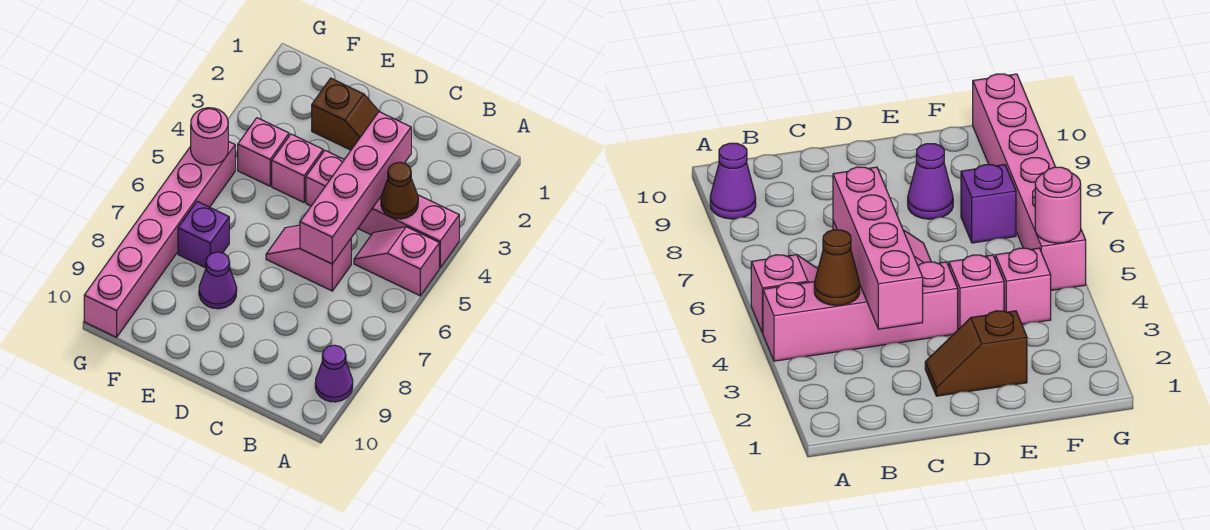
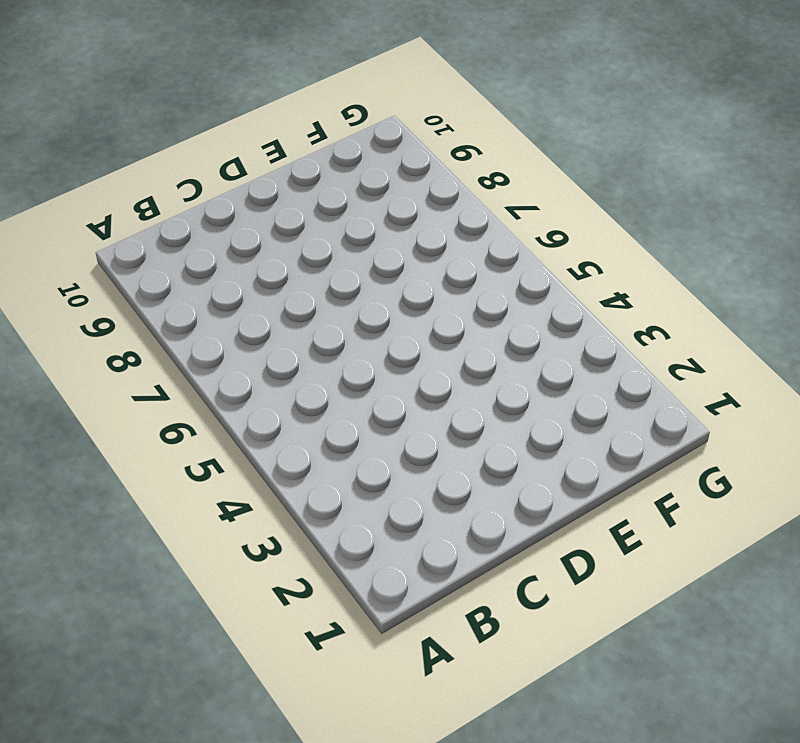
none -> pink 1x4 brick [306,151,459,268]
none -> pink 1x2 slope [354,227,439,296]
none -> purple 1x1 cone [315,345,353,402]

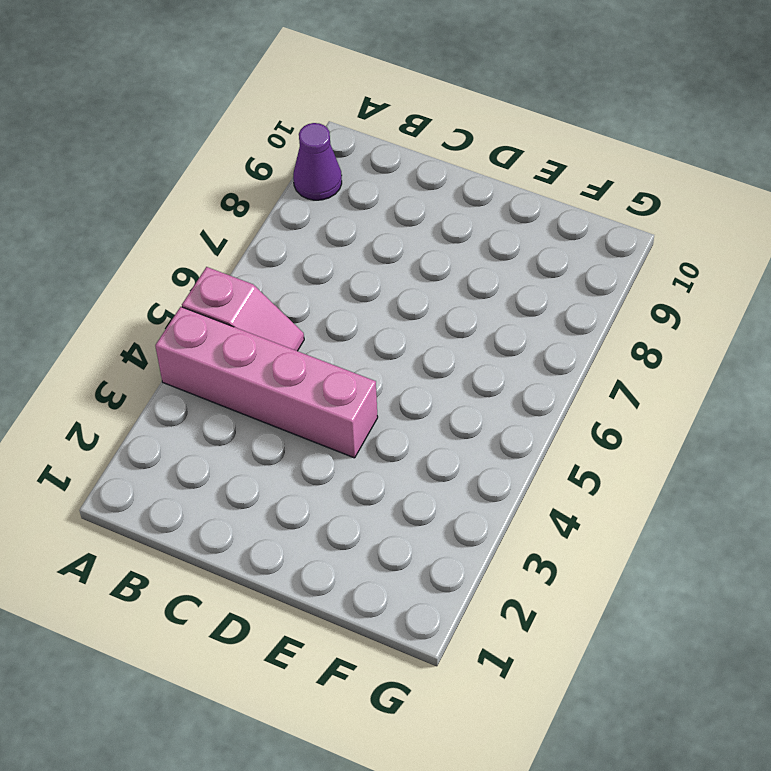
none -> pink 1x2 slope [266,225,351,291]
none -> brown 1x2 slope [312,78,379,150]
none -> pink 1x1 brick [272,134,323,202]

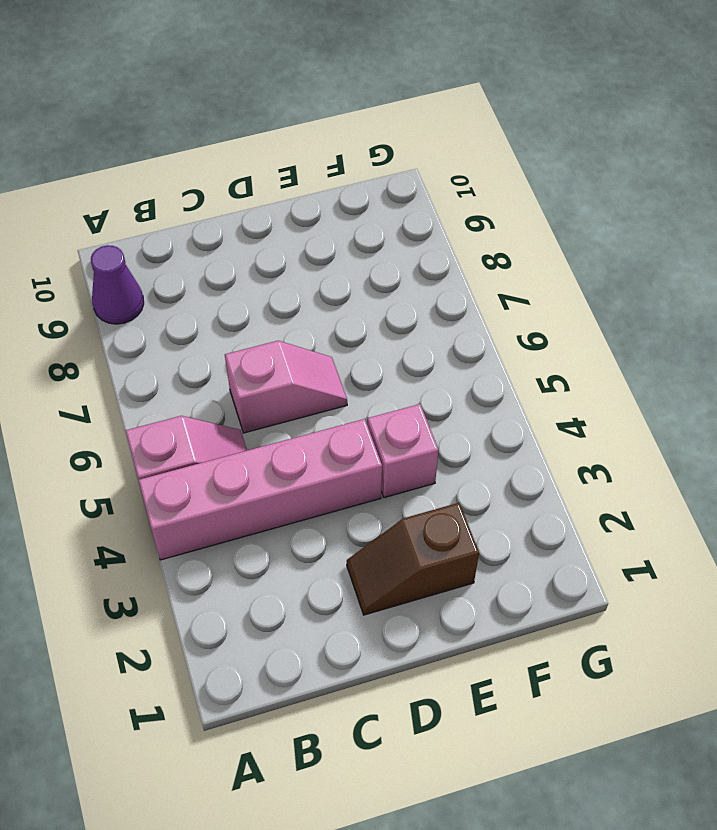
none -> purple 1x1 cone [199,252,237,309]
none -> pink 1x1 brick [238,118,289,186]
none -> purple 1x1 brick [178,201,229,268]

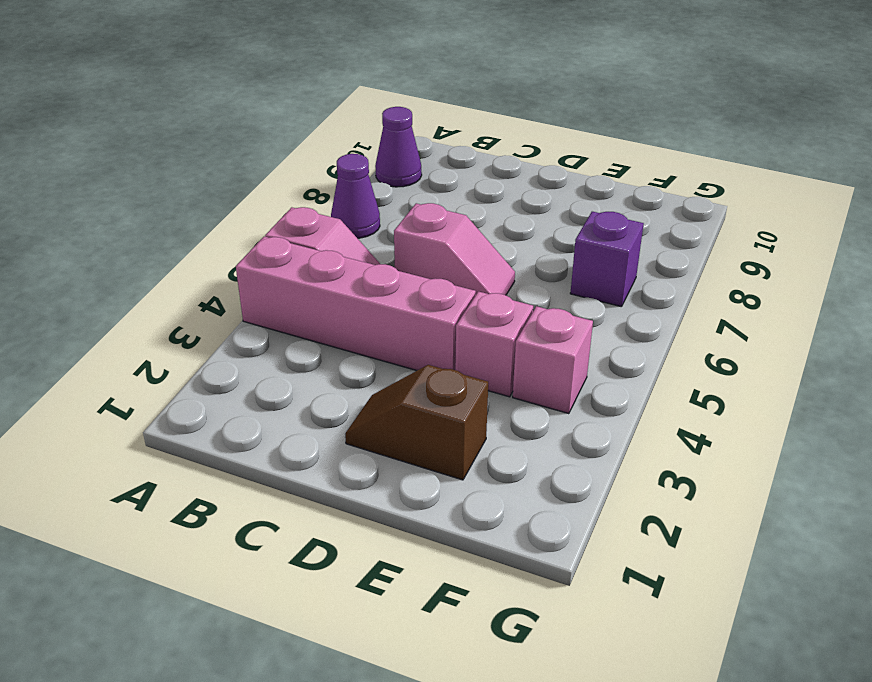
purple 1x1 cone [331,154,380,238] -> purple 1x1 cone moved to [199,252,237,309]
none -> pink 1x6 brick [84,141,235,337]
none -> brown 1x1 cone [381,162,418,219]
none -> pink 1x4 brick [300,112,411,264]

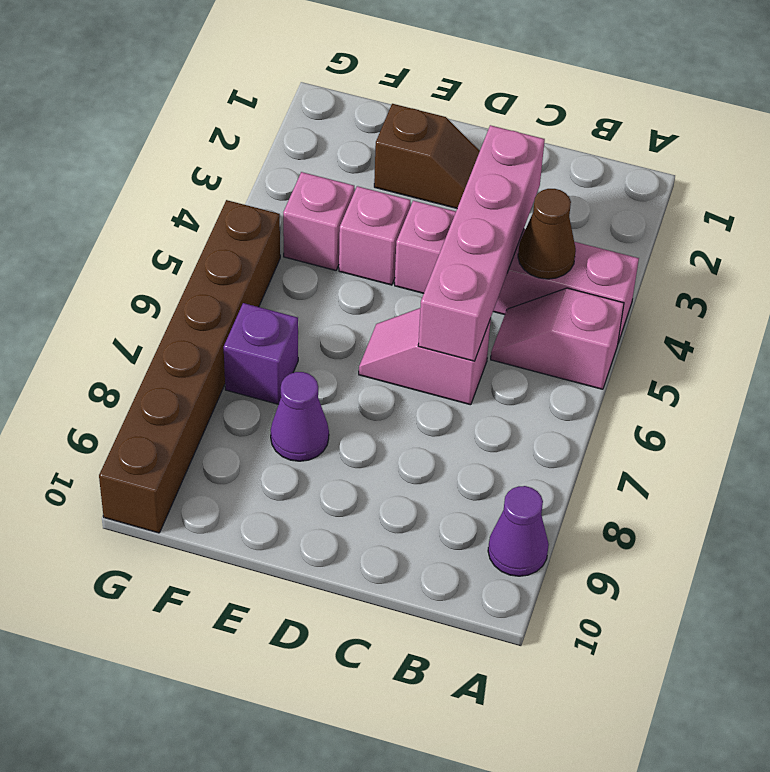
brown 1x6 brick [99,200,280,533] -> pink 1x6 brick [84,141,235,337]
none -> pink 1x1 round brick [191,108,228,165]

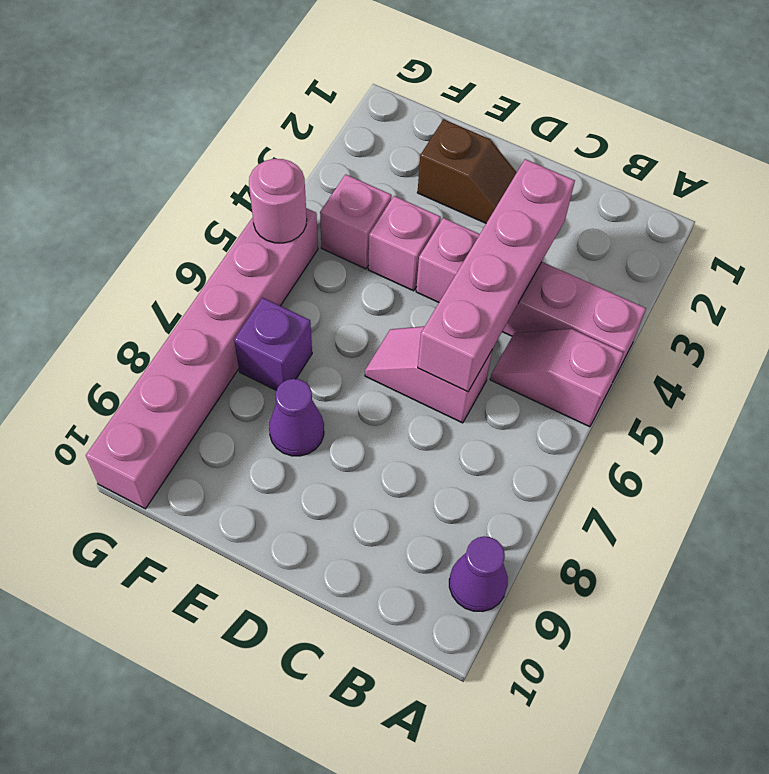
none -> brown 1x1 cone [381,162,418,219]

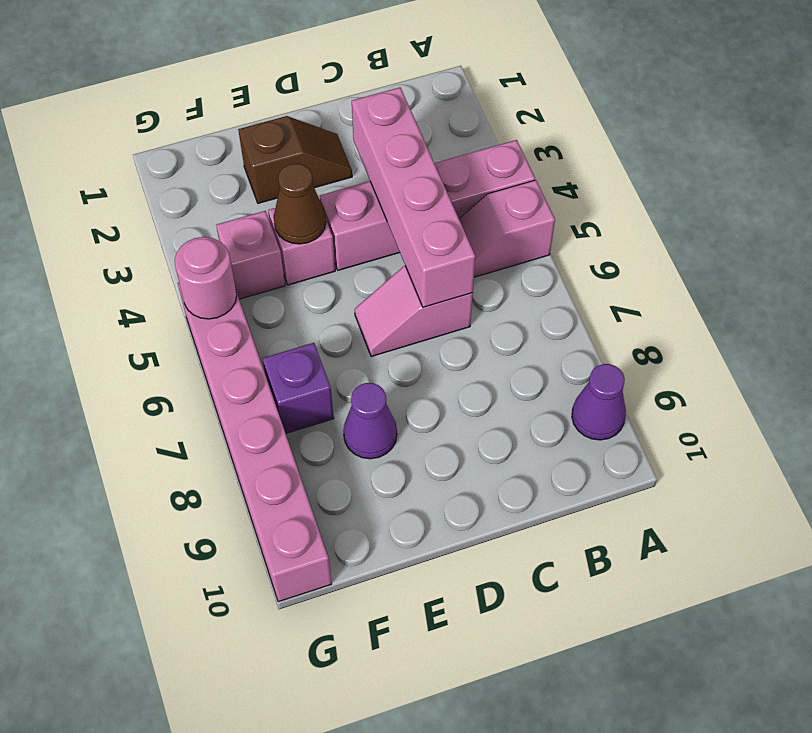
brown 1x1 cone [274,164,326,244] -> brown 1x1 cone moved to [381,162,418,219]

